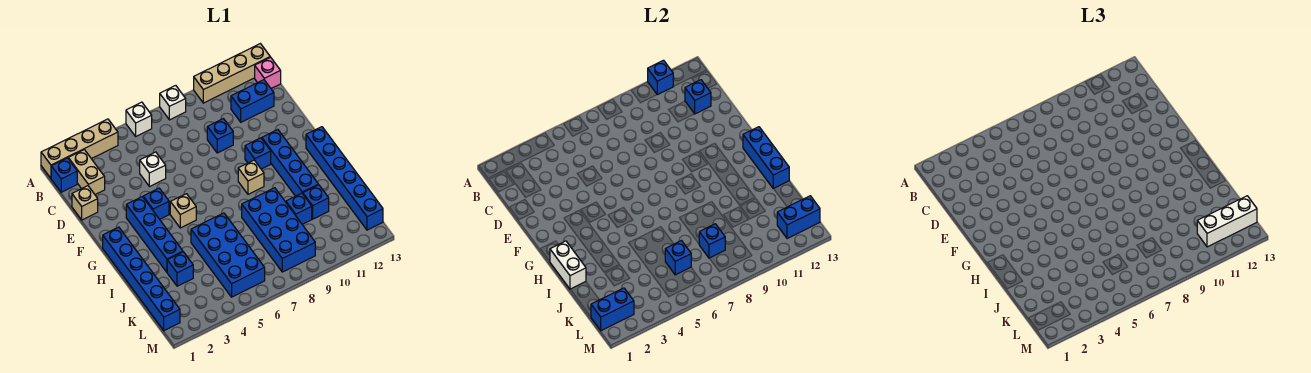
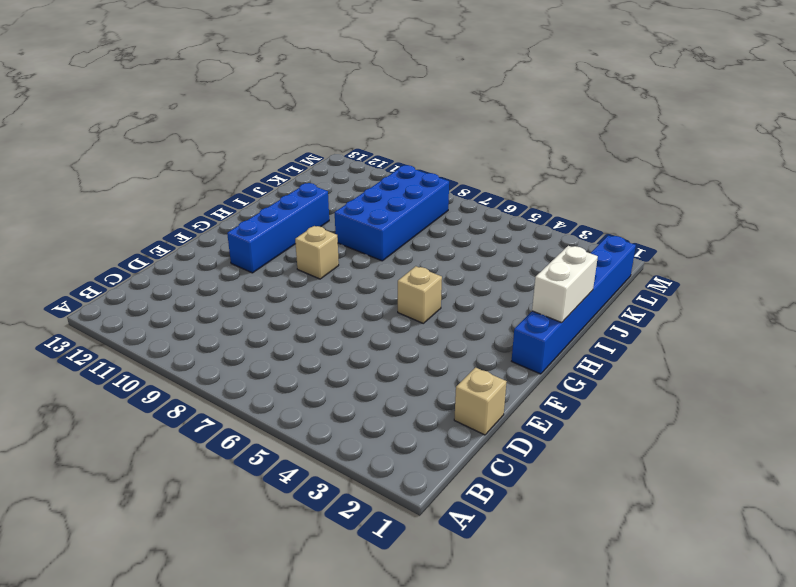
none -> tan 1x4 brick [41,119,118,178]
none -> white 1x1 brick [126,102,152,136]
none -> white 1x1 brick [160,86,186,120]
none -> tan 1x4 brick [194,44,270,103]

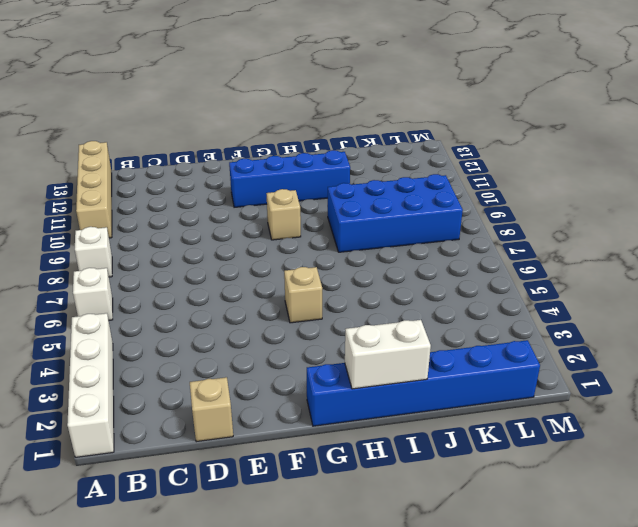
white 1x4 brick [67,313,114,457] -> tan 1x4 brick [41,119,118,178]
none -> blue 1x1 brick [51,158,77,192]
none -> tan 1x2 brick [68,150,105,194]
none -> pink 1x1 brick [255,57,281,88]
none -> blue 1x2 brick [231,80,274,122]

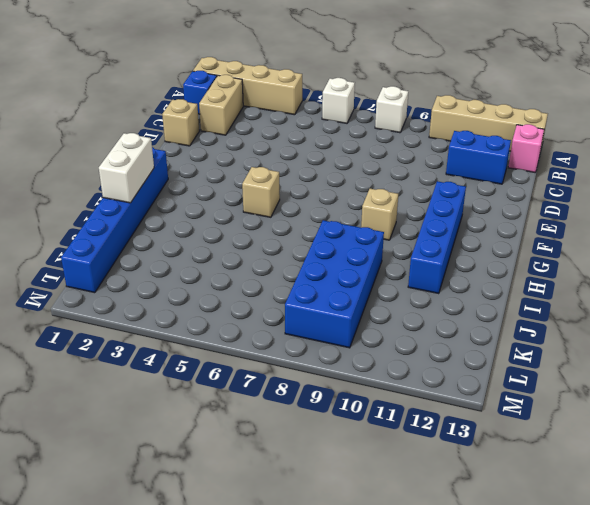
none -> white 1x1 brick [140,152,166,187]
none -> blue 1x1 brick [207,119,233,153]
none -> blue 1x4 brick [126,197,183,272]
none -> blue 1x1 brick [143,188,169,219]

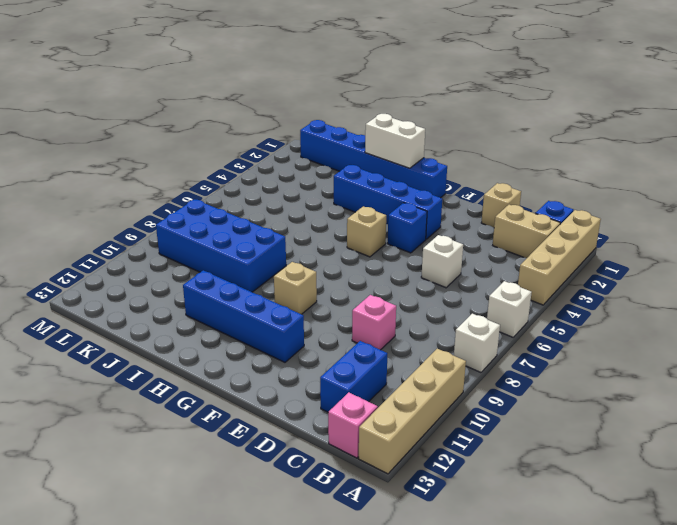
pink 1x1 brick [352,295,396,350] -> blue 1x1 brick [207,119,233,153]
none -> blue 1x1 brick [245,138,271,169]
none -> blue 1x6 brick [306,127,383,230]
none -> blue 2x4 brick [191,213,265,297]
none -> blue 1x1 brick [167,252,193,286]

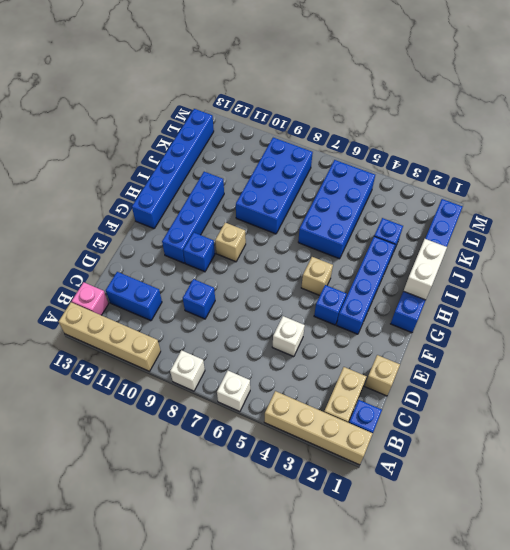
none -> blue 1x1 brick [286,193,312,224]
none -> blue 1x1 brick [303,185,329,219]
none -> blue 1x1 brick [648,60,673,95]
none -> blue 1x1 brick [685,80,711,114]

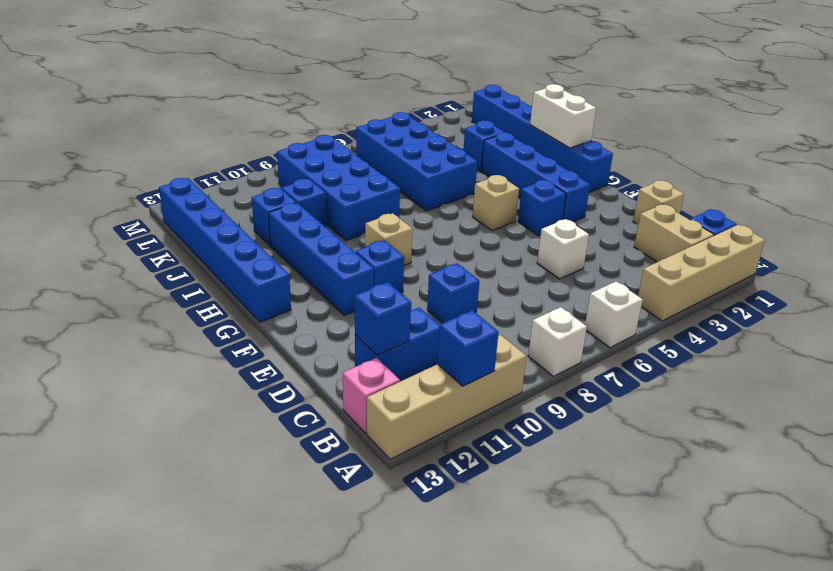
none -> blue 1x3 brick [743,127,789,189]
none -> blue 1x1 brick [665,241,691,275]
none -> blue 1x1 brick [699,224,725,258]
none -> blue 1x2 brick [591,288,634,331]

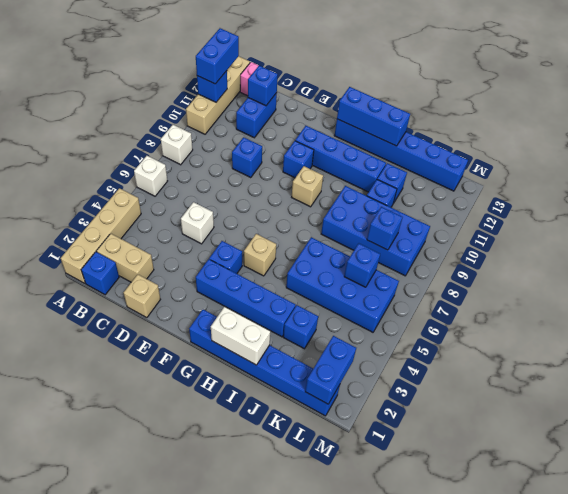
blue 1x2 brick [196,28,239,84] -> blue 1x2 brick moved to [777,196,820,239]
none -> white 1x3 brick [1197,196,1257,247]

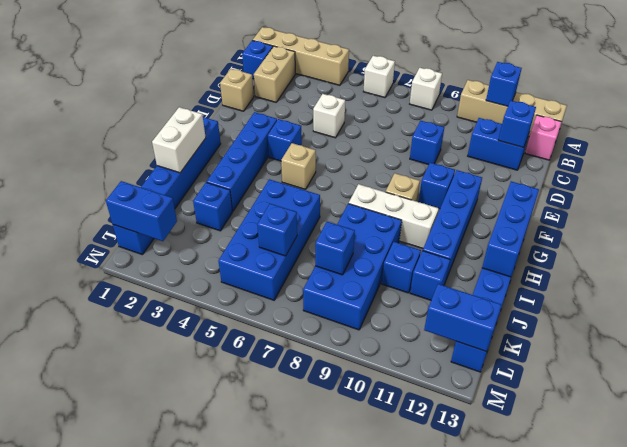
white 1x3 brick [349,184,439,248] -> white 1x3 brick moved to [1197,196,1257,247]

